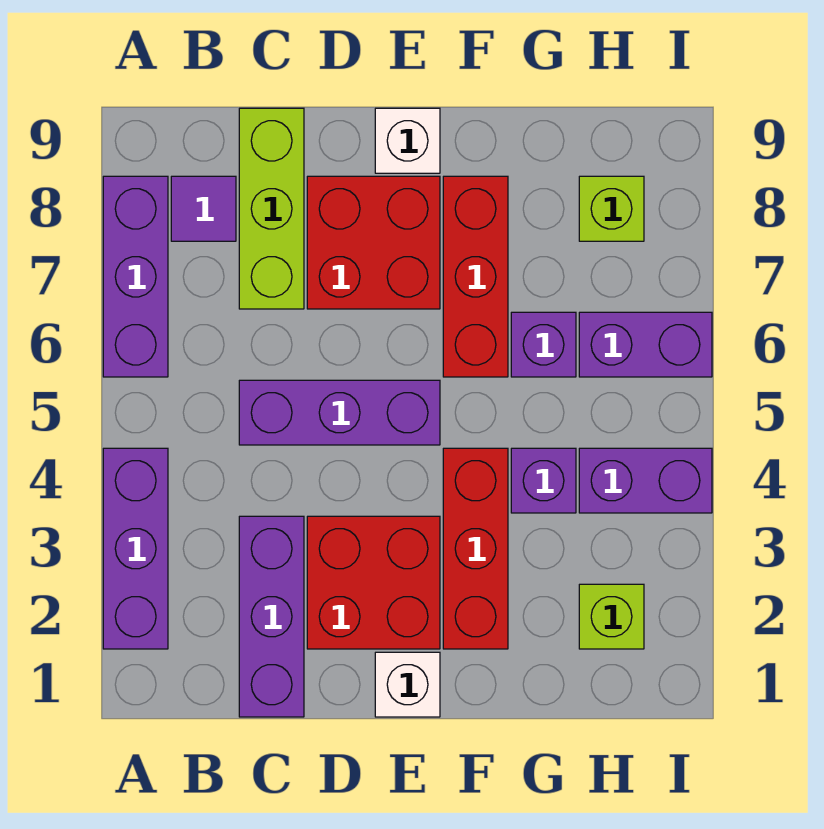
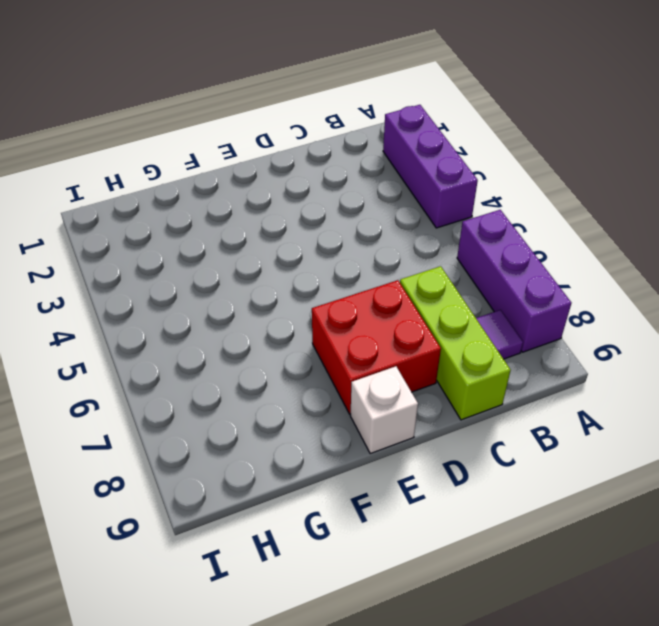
none -> purple 1x3 brick [239,516,304,717]
none -> purple 1x3 brick [239,380,440,445]
none -> red 2x2 brick [307,516,440,649]

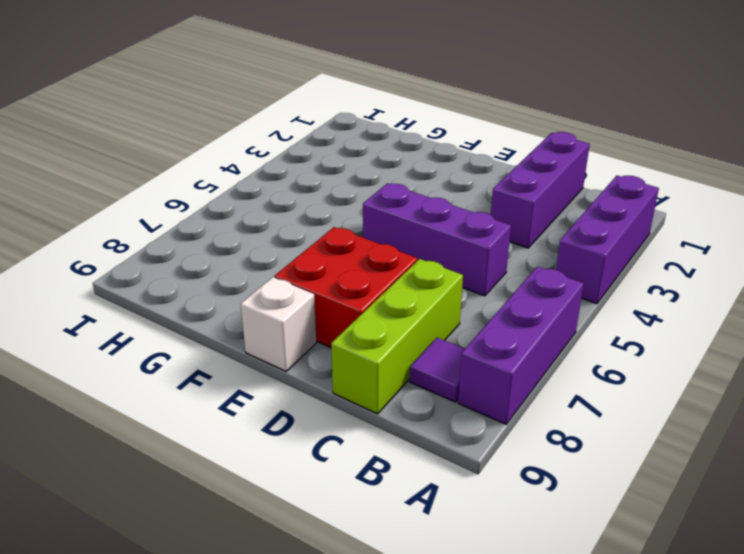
none -> red 2x2 brick [307,516,440,649]
none -> white 1x1 brick [375,652,440,717]
none -> red 1x3 brick [443,448,508,649]

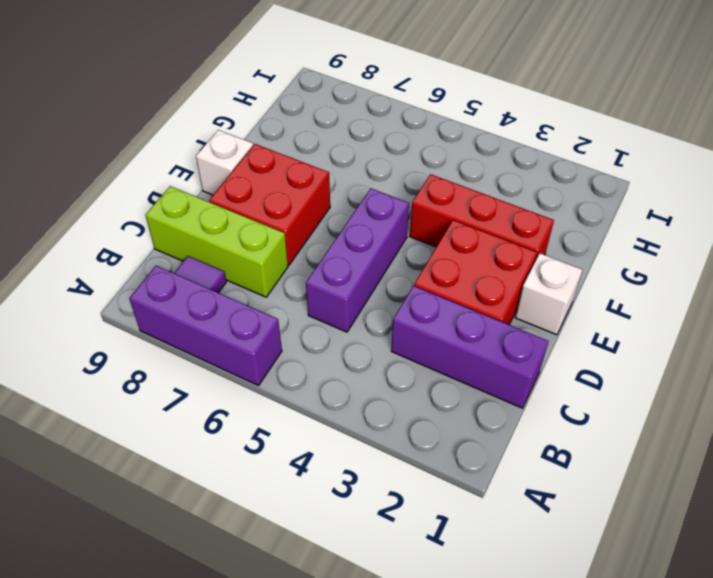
none -> purple 1x3 brick [103,448,168,649]
none -> red 1x3 brick [443,176,508,377]
none -> purple 1x1 brick [511,448,576,513]

